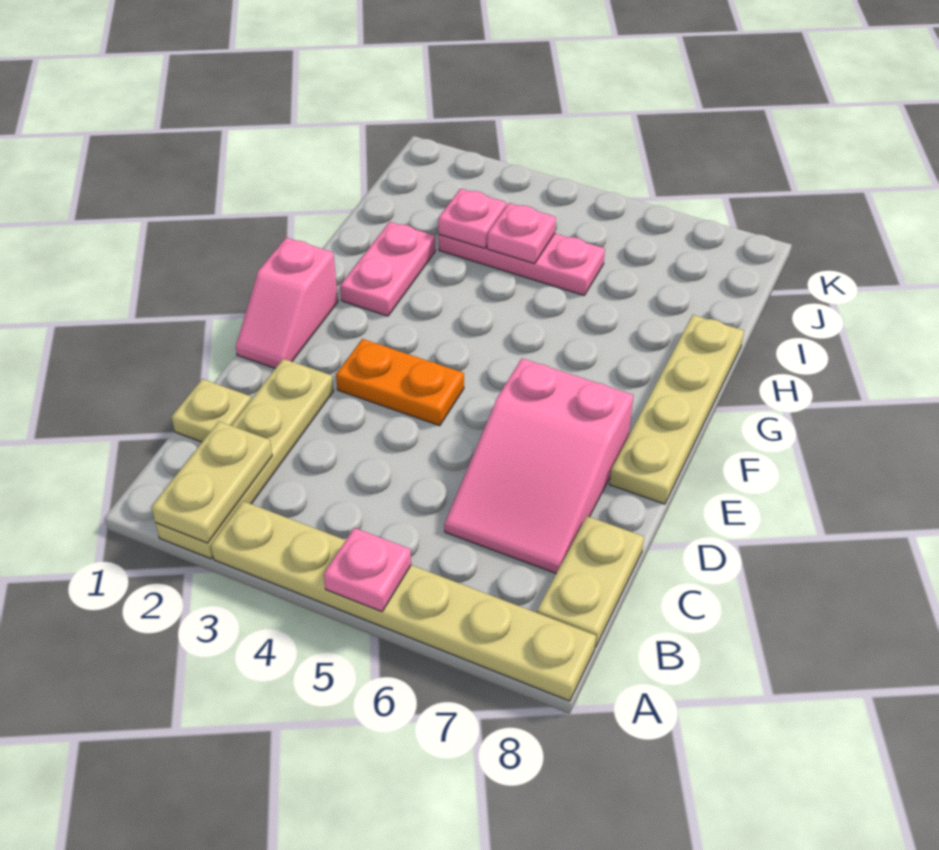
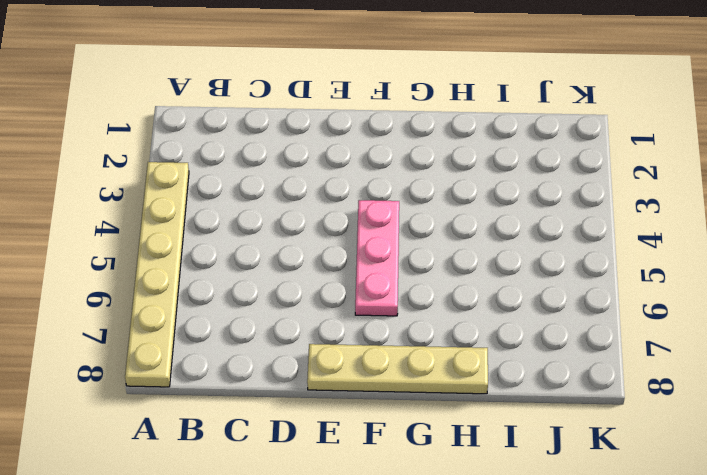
pink 1x3 plate [355,200,399,316] -> pink 1x3 plate moved to [439,234,605,295]
none -> tan 1x4 plate [156,359,334,559]
none -> tan 1x2 plate [537,516,644,648]
none -> tan 1x1 plate [172,379,251,442]

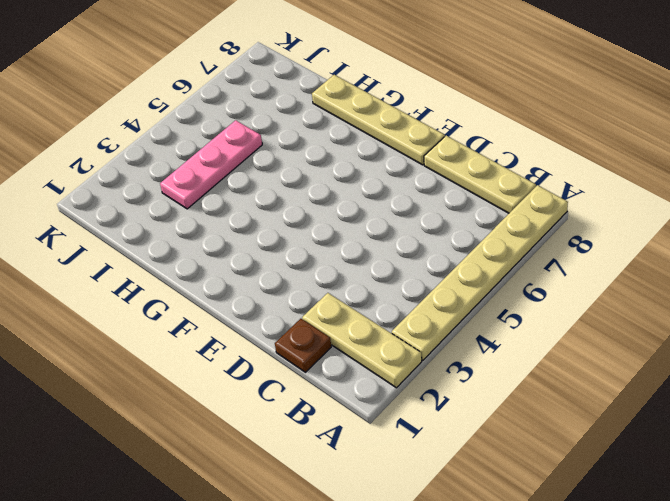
tan 1x3 plate [302,293,422,388] -> tan 1x4 plate [156,359,334,559]
tan 1x3 plate [424,136,536,213] -> tan 1x2 plate [537,516,644,648]
brown 1x1 plate [275,319,331,372] -> tan 1x1 plate [172,379,251,442]
none -> pink 2x3 slope [444,358,633,573]
none -> pink 1x2 slope [236,238,338,368]
none -> orange 1x2 plate [336,339,464,426]

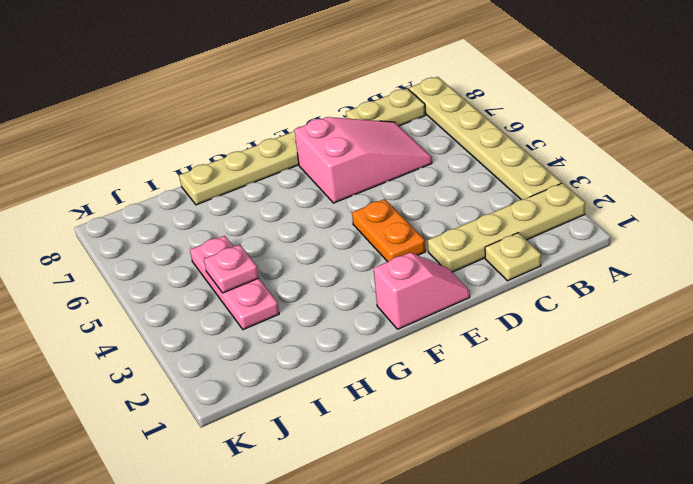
none -> pink 1x2 plate [340,222,435,316]
none -> tan 1x2 plate [151,421,272,543]
none -> pink 1x1 plate [324,528,411,612]

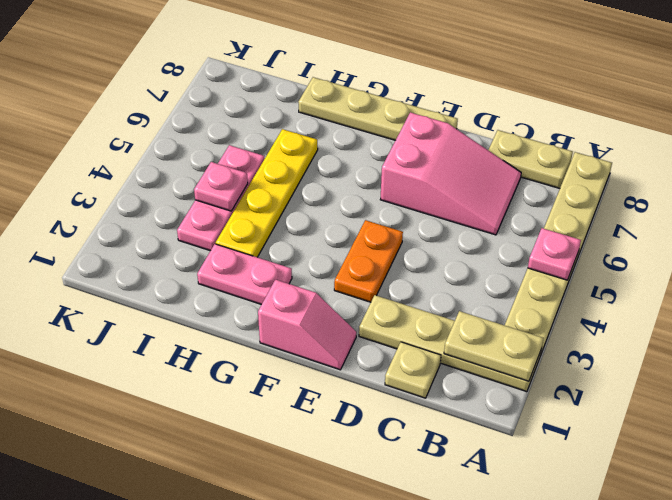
yellow 1x4 plate [216,129,318,257] -> none
none -> pink 1x1 plate [438,189,506,248]

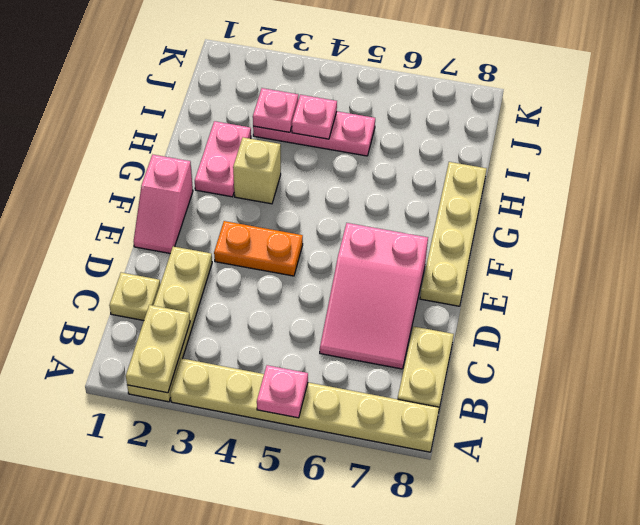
tan 1x1 brick [233,137,281,204] -> none

